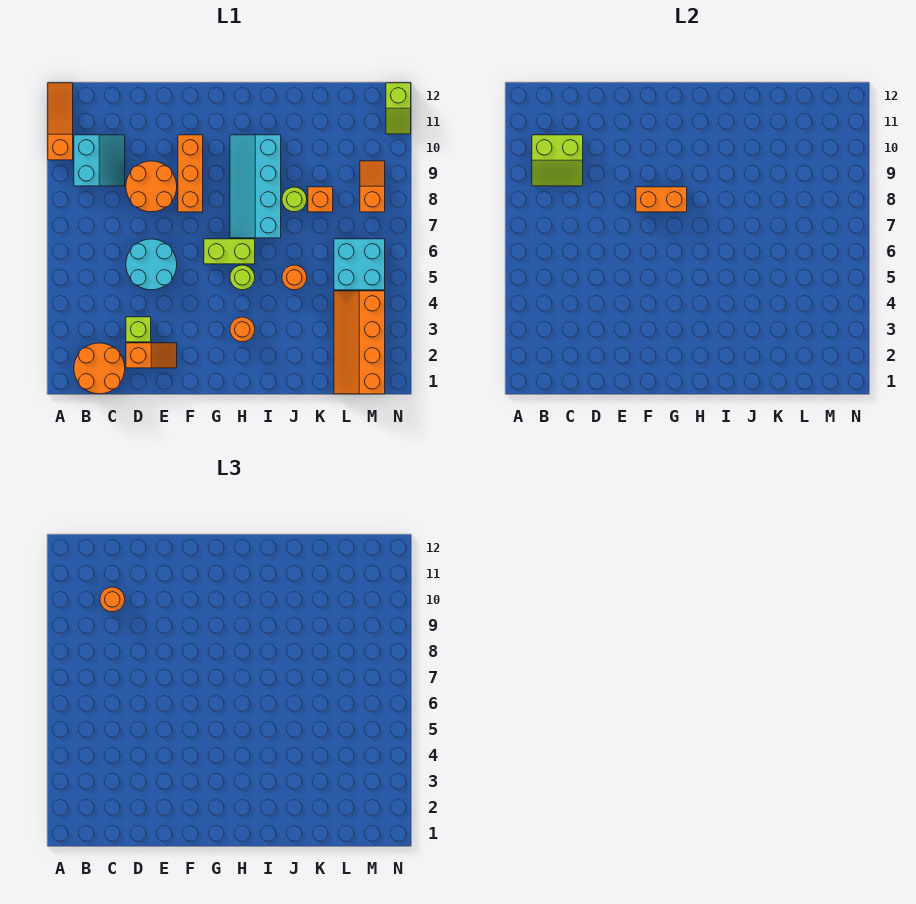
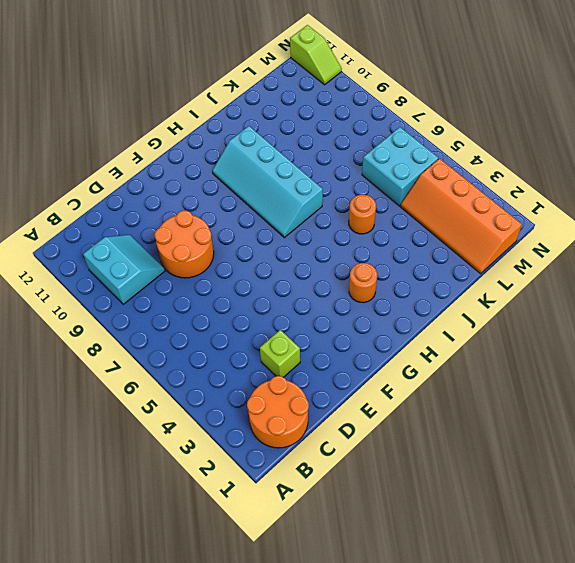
none -> orange 1x3 slope [48,83,73,160]
none -> orange 1x2 slope [126,343,177,368]
none -> cyan 2x2 round brick [126,239,177,290]

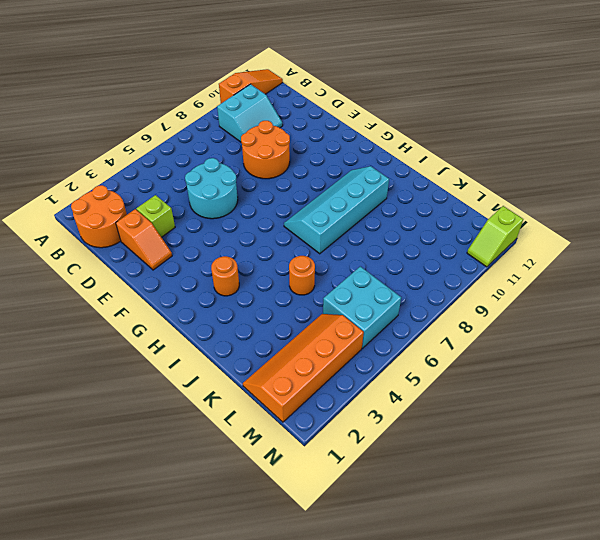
none -> orange 1x3 brick [178,135,203,212]
none -> lime 1x2 brick [204,239,255,264]
none -> lime 1x1 round brick [230,265,255,290]

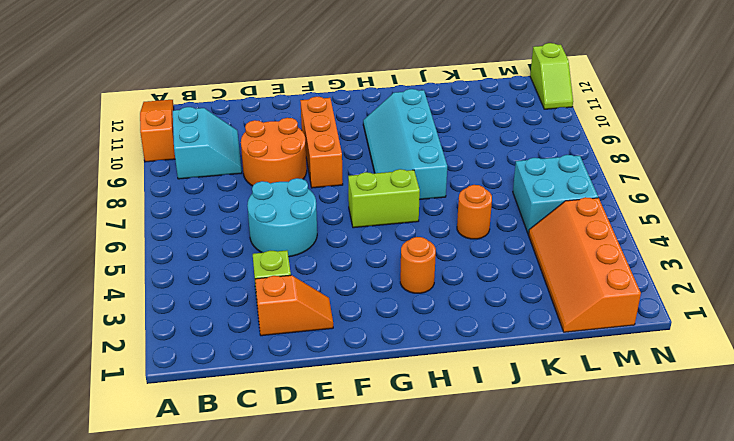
none -> orange 2x2 round brick [74,343,125,394]
none -> lime 1x1 round brick [230,265,255,290]
none -> lime 1x1 round brick [282,187,307,212]

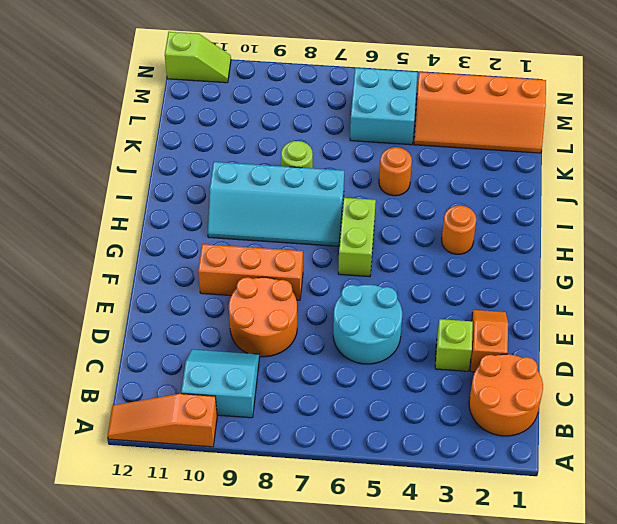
none -> lime 1x1 round brick [230,265,255,290]
none -> orange 1x1 brick [308,187,333,212]
none -> orange 1x2 slope [360,161,385,212]

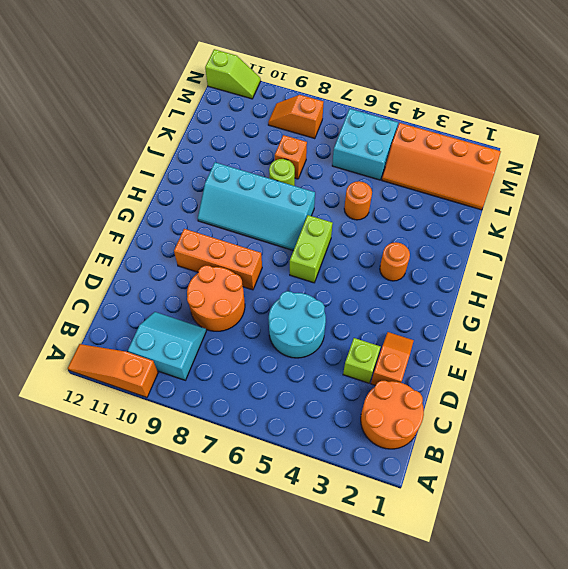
none -> lime 1x1 round brick [230,265,255,290]
none -> lime 2x2 slope [532,135,583,186]
none -> orange 1x2 brick [636,187,687,212]

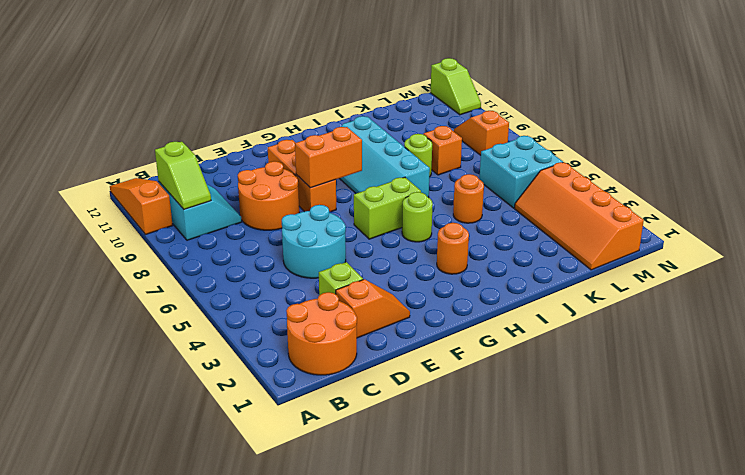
lime 1x2 slope [155,142,211,209] -> lime 2x2 slope [532,135,583,186]
none -> orange 1x1 round brick [100,587,125,612]

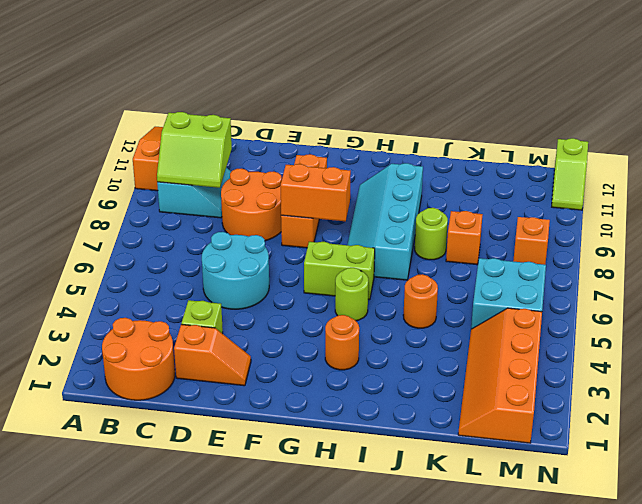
none -> orange 1x1 round brick [100,587,125,612]

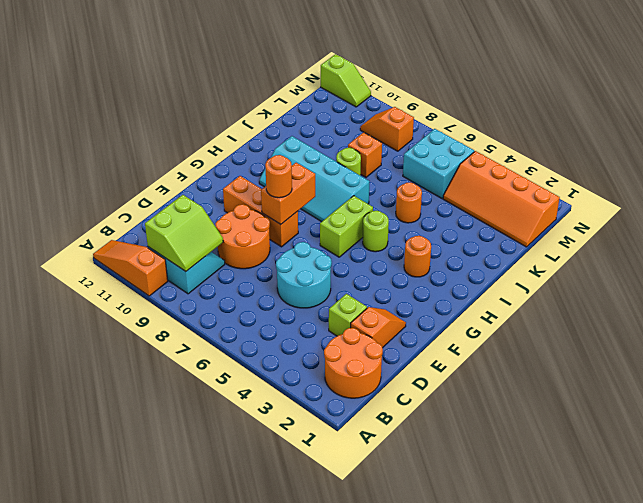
orange 1x1 round brick [265,155,292,198] -> orange 1x1 round brick moved to [100,587,125,612]

